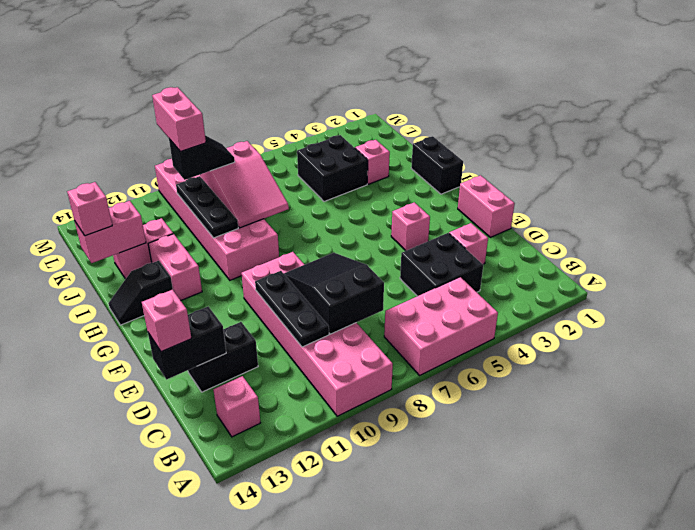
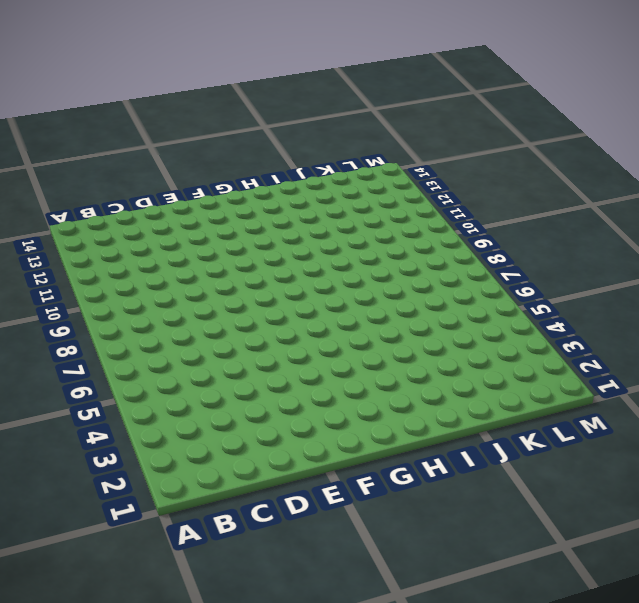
none -> pink 2x3 brick [384,277,498,375]
none -> pink 2x6 brick [241,252,393,416]
none -> pink 1x1 brick [213,376,260,437]

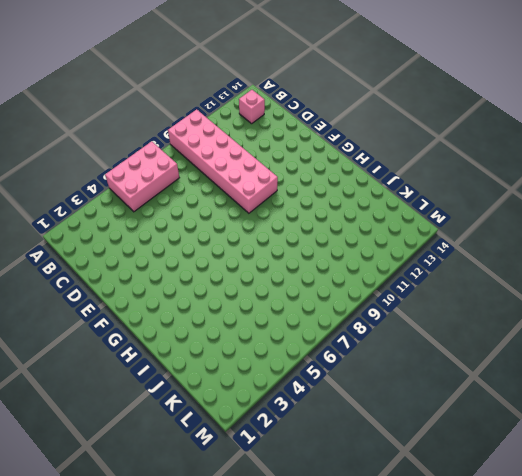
none -> black 2x2 brick [400,233,483,296]
none -> pink 1x1 brick [449,223,488,264]
none -> black 1x2 brick [188,322,258,392]

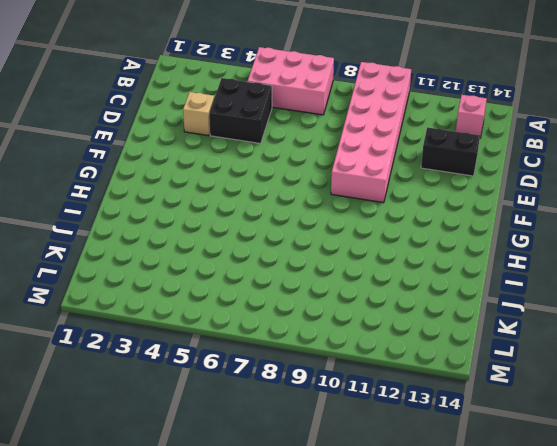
tan 1x1 brick [183,92,214,136] -> pink 1x1 brick [449,223,488,264]
none -> pink 1x2 brick [458,175,515,237]
none -> pink 1x1 brick [391,202,430,251]
none -> black 1x2 brick [411,136,463,194]

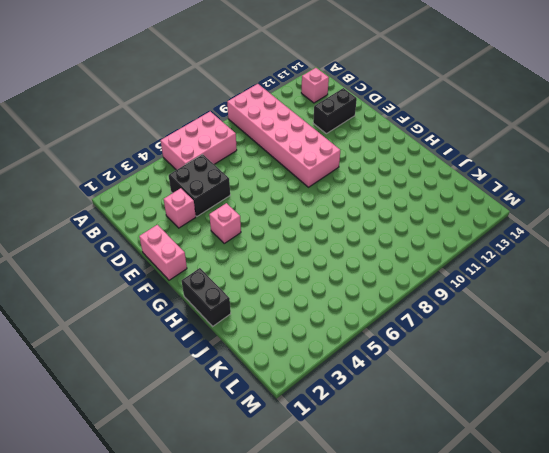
none -> pink 2x6 brick [155,159,279,280]
none -> pink 1x2 brick [148,234,202,300]
none -> black 1x2 slope [108,261,173,325]

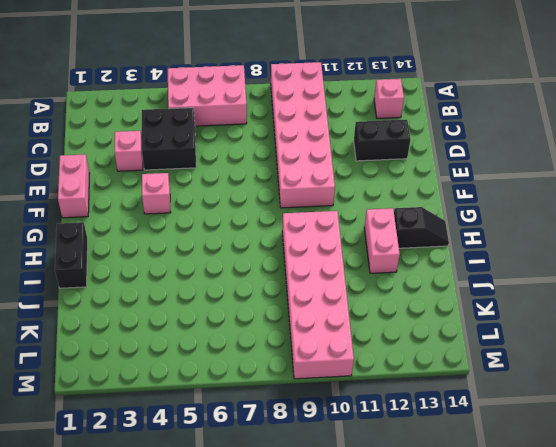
none -> pink 1x1 brick [355,140,390,184]
none -> black 2x2 brick [297,135,368,202]
none -> pink 1x2 brick [113,218,173,279]

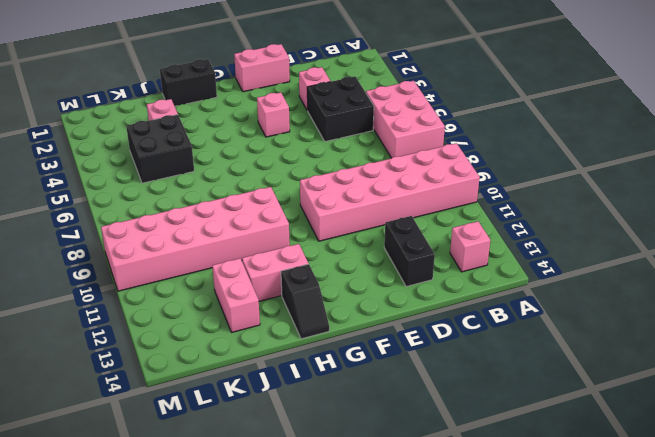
none -> black 2x3 slope [284,253,384,334]
none -> black 1x3 plate [255,271,329,347]
none -> black 1x2 brick [148,307,226,380]

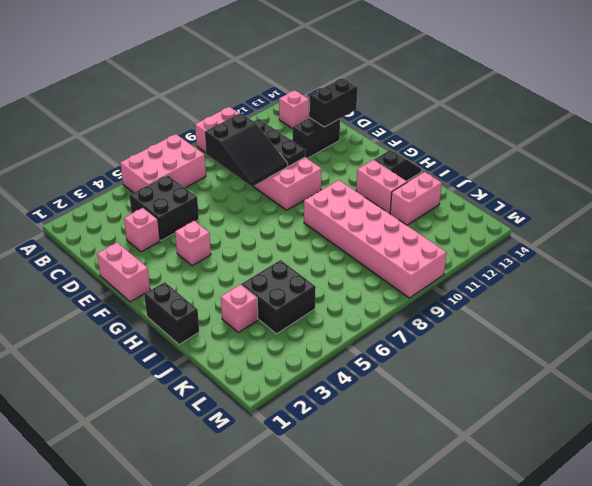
none -> pink 2x3 slope [201,141,289,228]
none -> black 1x3 plate [176,176,238,238]
none -> pink 1x2 brick [75,201,146,263]

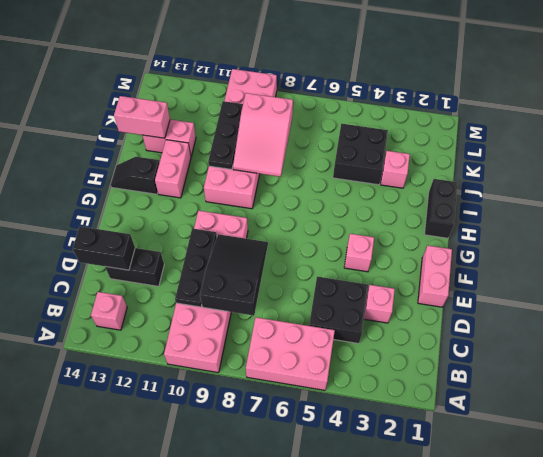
none -> pink 1x1 brick [142,290,191,352]
none -> pink 1x1 brick [67,182,112,236]
none -> black 1x2 slope [169,135,235,180]

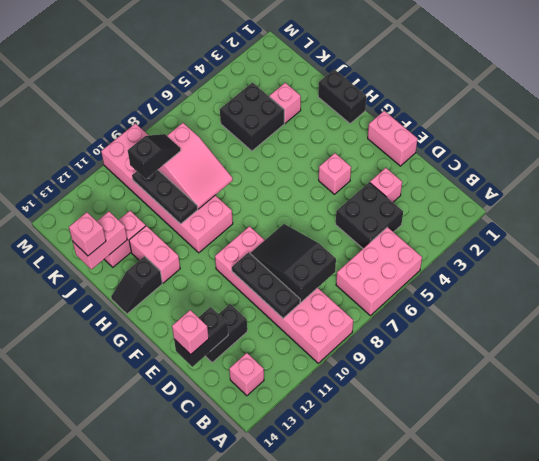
none -> pink 1x2 brick [152,87,206,152]

